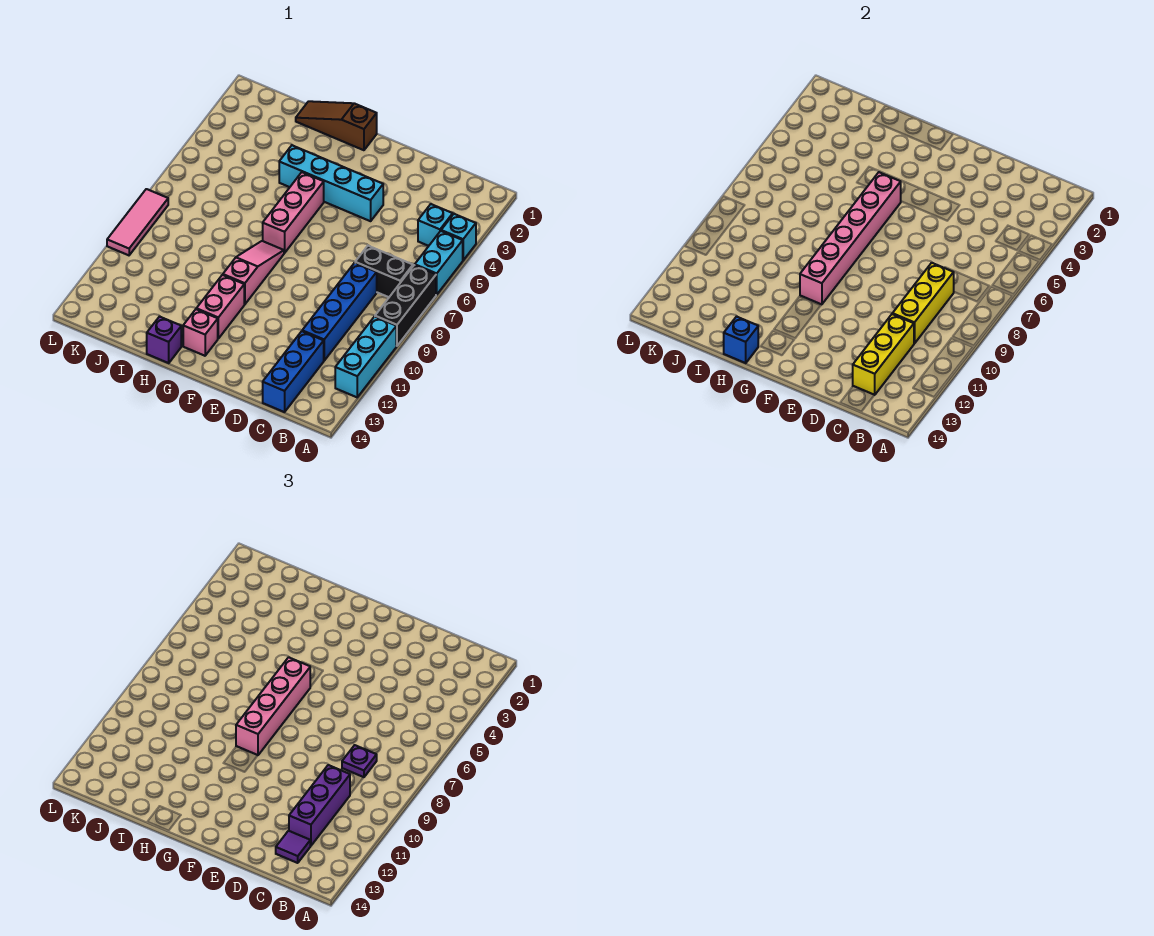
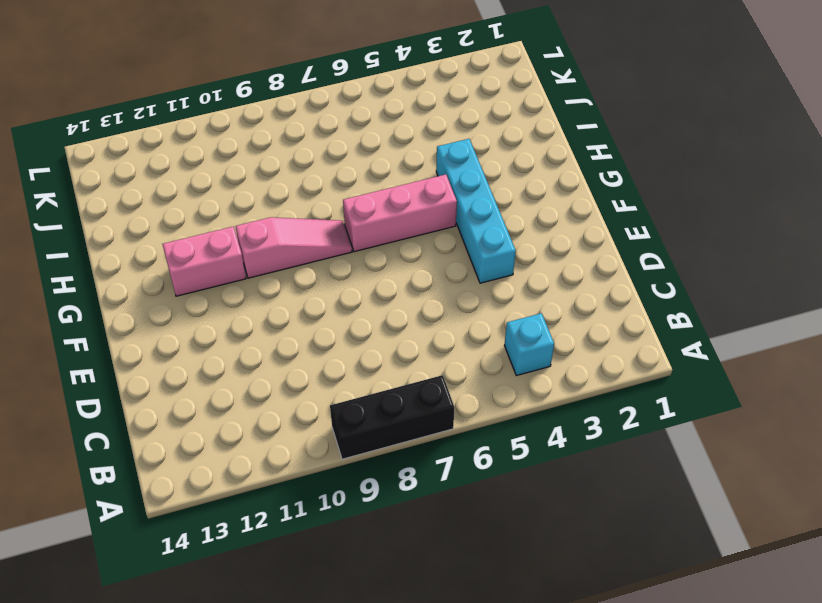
none -> cyan 1x1 brick [441,214,476,260]
none -> cyan 1x2 brick [415,231,463,295]
none -> cyan 1x3 brick [335,317,396,397]

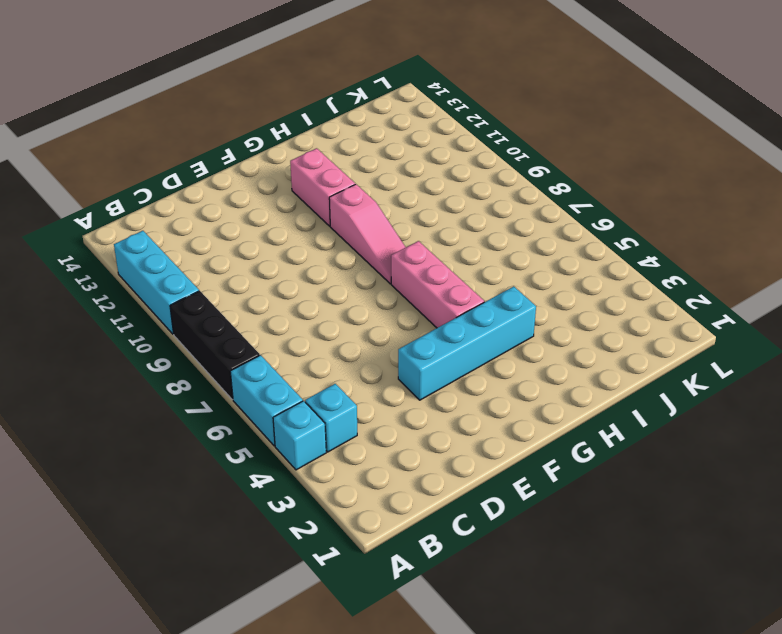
none -> black 1x2 brick [355,246,413,297]
none -> blue 1x4 brick [302,263,377,361]
none -> blue 1x3 brick [263,331,324,412]

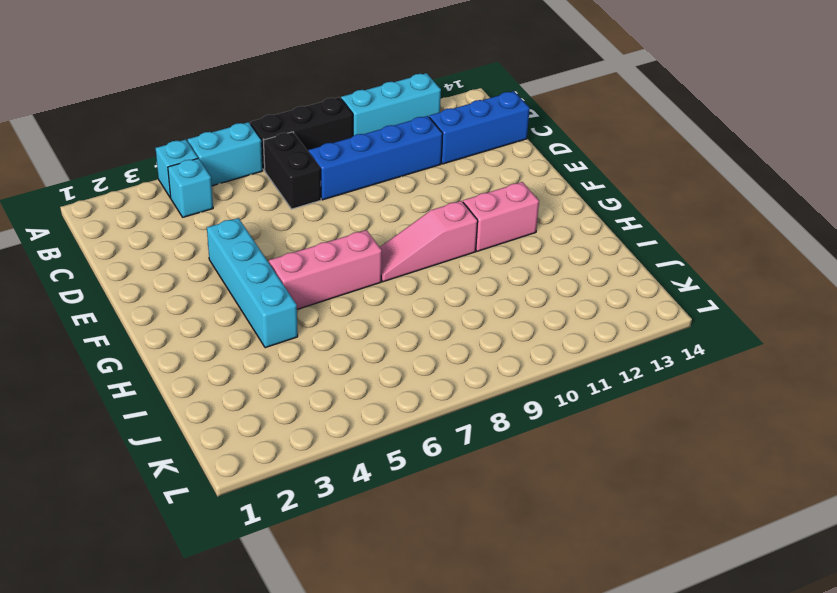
none -> brown 1x3 slope [296,101,377,150]
none -> pink 1x1 brick [183,309,218,356]
none -> purple 1x1 brick [147,317,181,363]

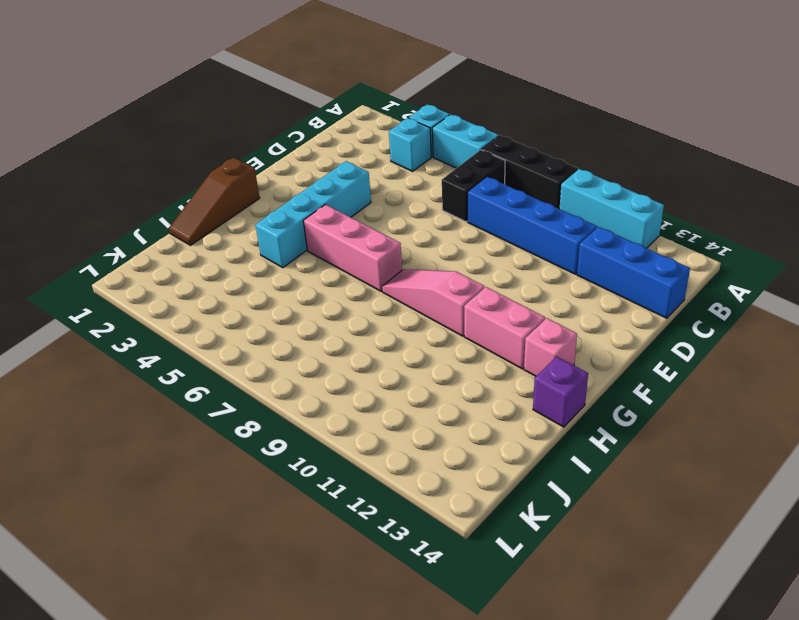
none -> pink 1x3 tile [107,189,168,255]
none -> yellow 1x3 brick [892,263,954,344]
none -> yellow 1x3 brick [853,314,914,395]

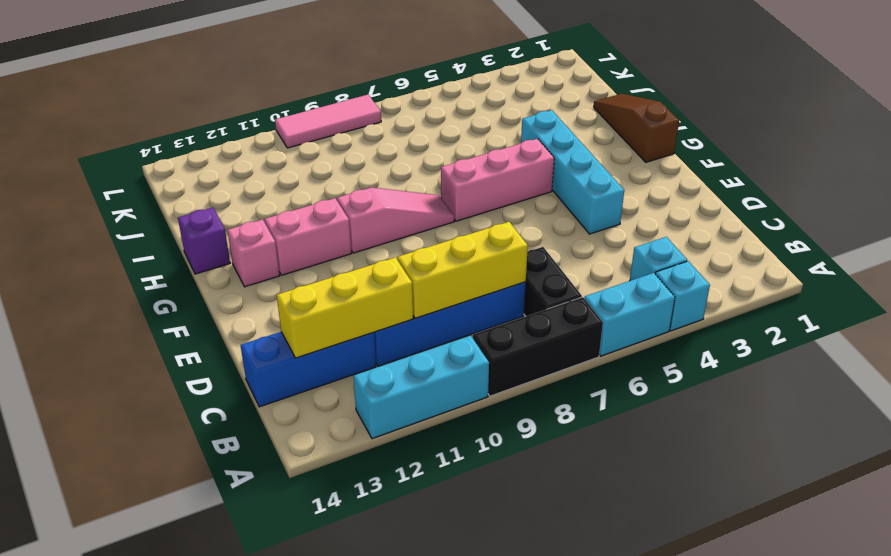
none -> pink 1x6 brick [800,172,901,304]
none -> blue 1x1 brick [724,317,758,363]
none -> purple 1x1 plate [342,745,377,777]

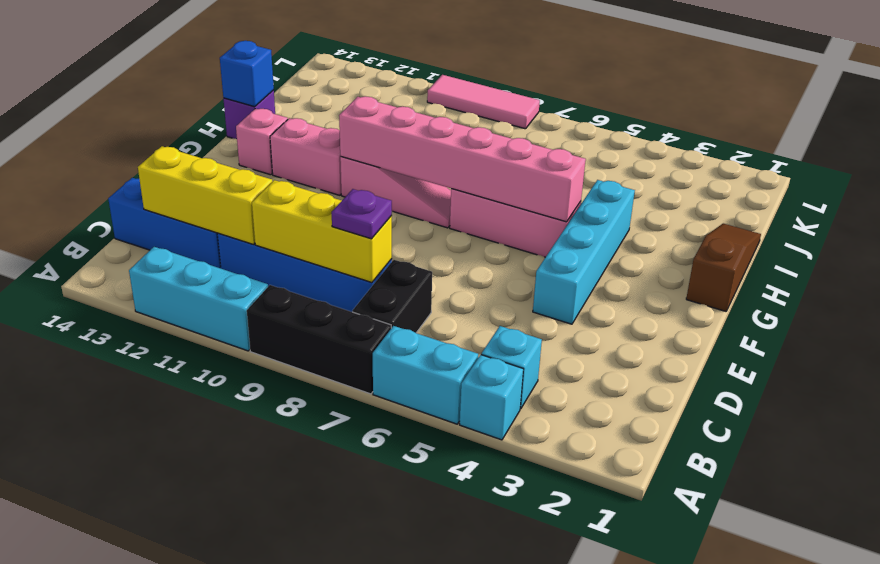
none -> purple 1x3 brick [289,765,350,846]
none -> purple 1x1 tile [276,831,310,863]
none -> pink 1x4 brick [236,657,310,755]

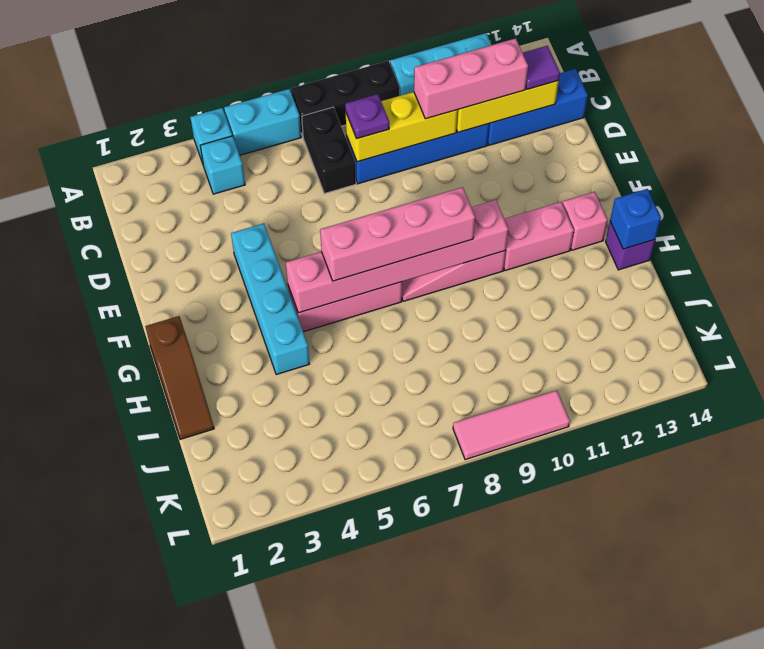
pink 1x3 brick [414,38,528,119] -> purple 1x3 brick [289,765,350,846]

